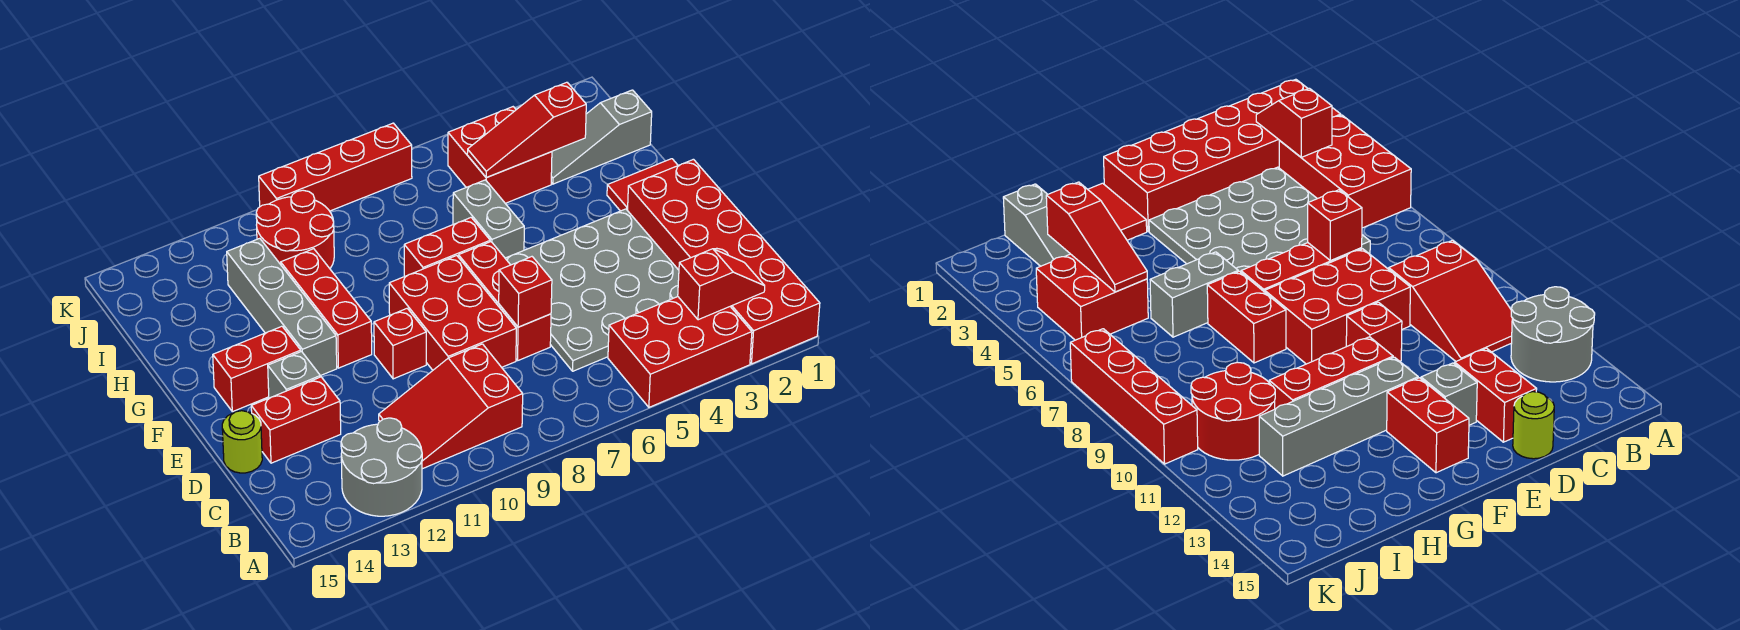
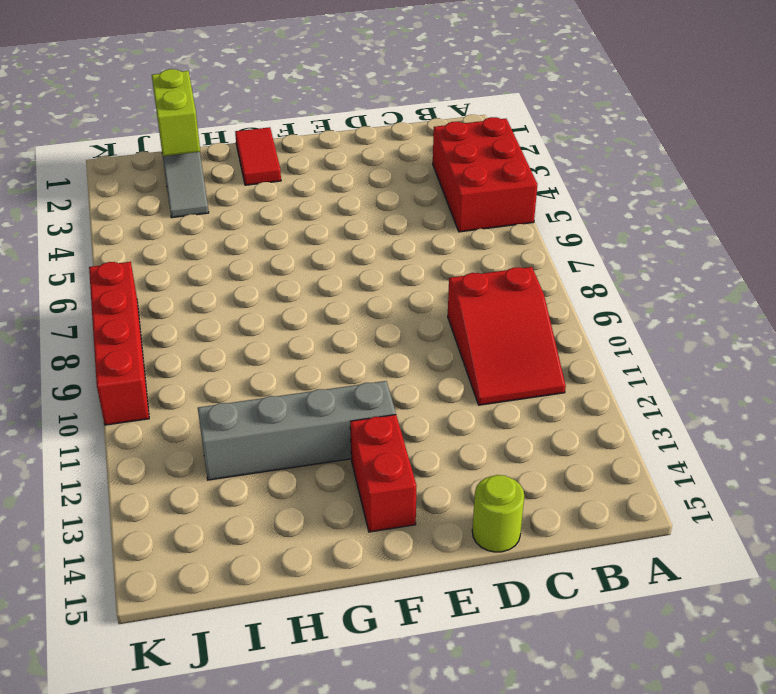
lime 1x2 brick [152,69,200,156] -> none
none -> red 2x6 brick [628,159,820,364]
none -> grey 2x2 round brick [341,418,422,516]
none -> grey 4x4 plate [505,209,679,371]

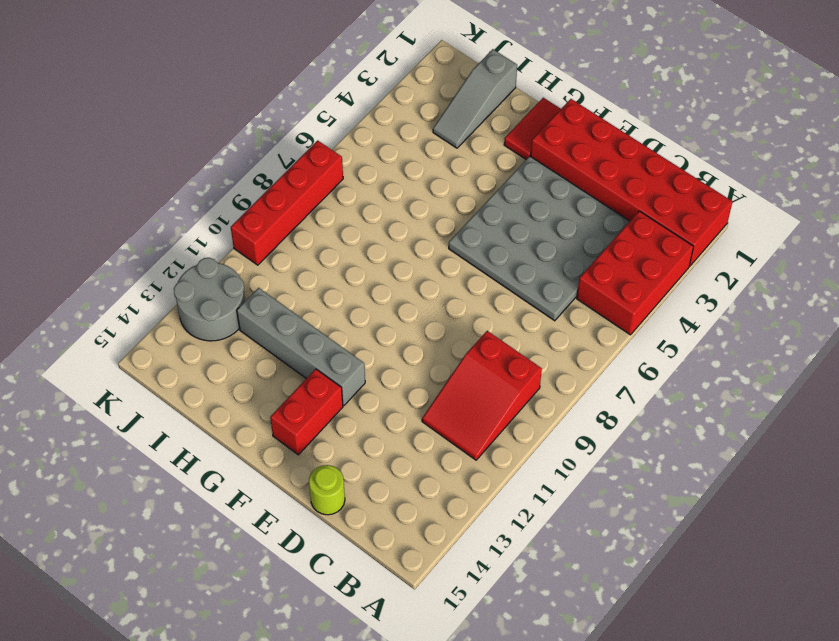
grey 2x2 round brick [174,258,245,341] -> grey 2x2 round brick moved to [341,418,422,516]
none -> red 1x3 brick [458,242,551,360]
none -> red 2x3 brick [389,256,516,370]
none -> red 1x2 brick [251,377,341,463]

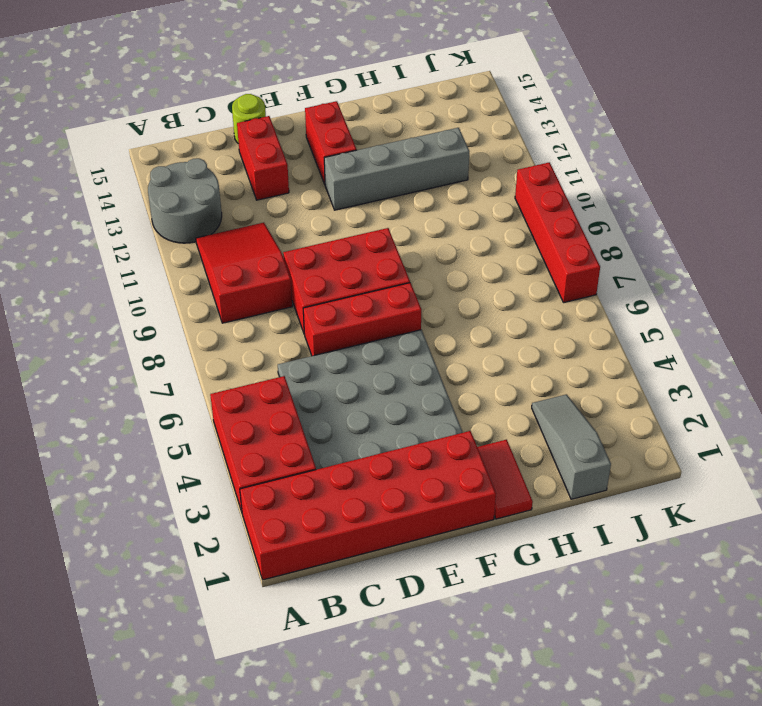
none -> red 1x1 brick [374,308,426,379]
none -> grey 1x1 brick [268,352,320,398]
none -> red 1x3 brick [281,249,372,368]

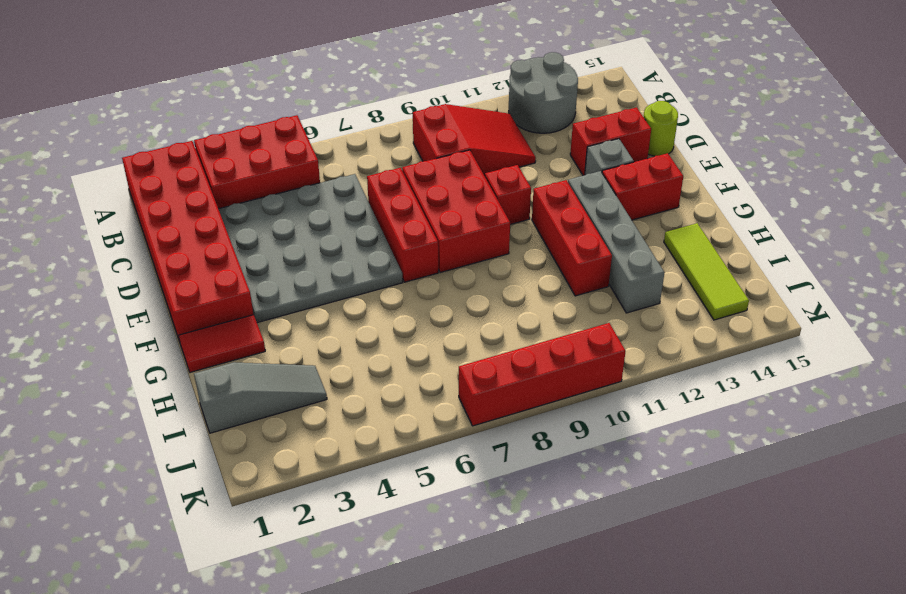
lime 1x3 tile [664,223,749,320] -> none
none -> grey 1x2 brick [453,180,524,258]
none -> red 1x2 brick [404,218,490,276]
none -> red 2x2 brick [448,107,552,203]

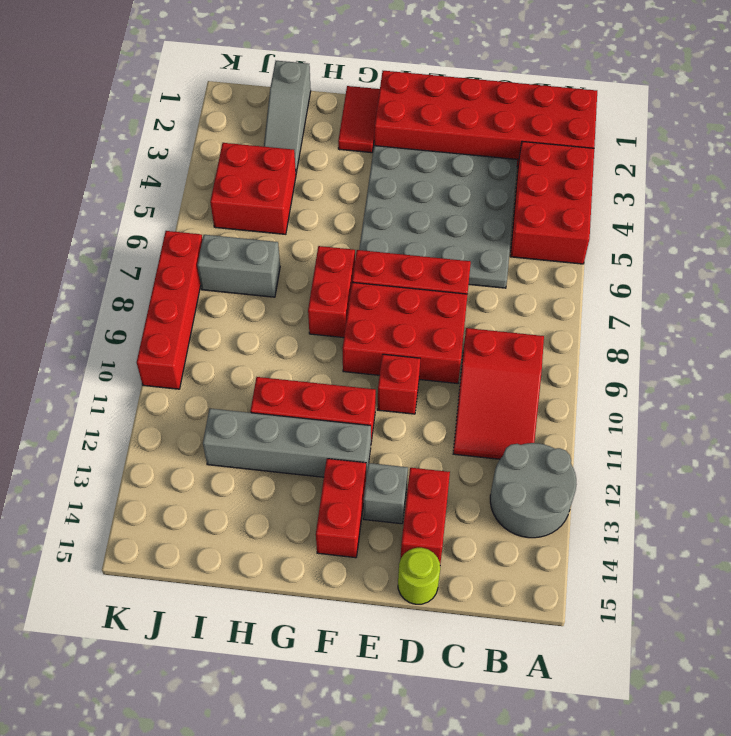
grey 1x2 brick [197,235,280,297] -> grey 1x2 brick moved to [453,180,524,258]
none -> red 2x2 round brick [256,190,334,268]
none -> red 1x2 slope [678,249,765,320]
none -> red 1x1 brick [499,257,552,327]

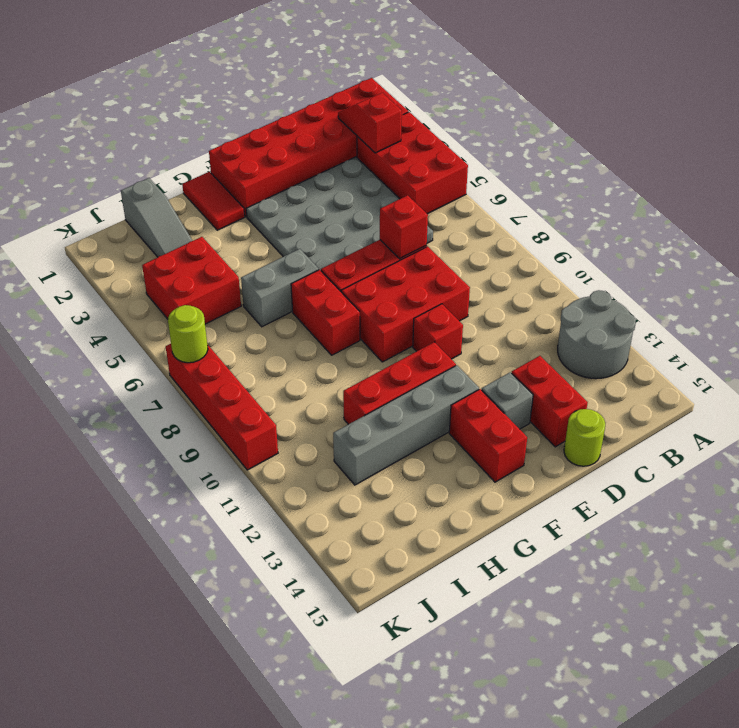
lime 1x1 round brick [168,305,208,363] -> none
none -> red 2x3 slope [379,344,523,469]
none -> red 2x2 round brick [256,190,334,268]
none -> red 1x3 slope [467,82,586,178]

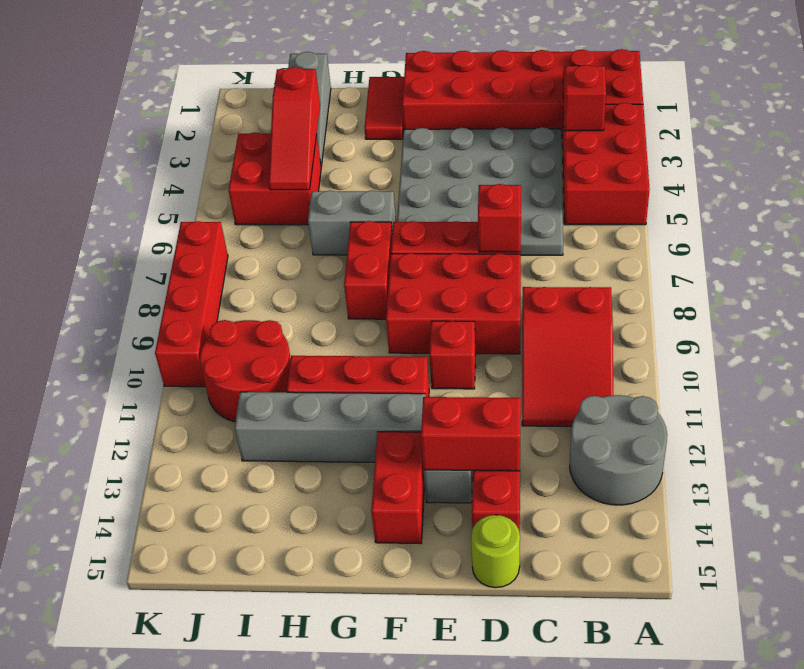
red 1x2 brick [421,397,521,471] -> none

